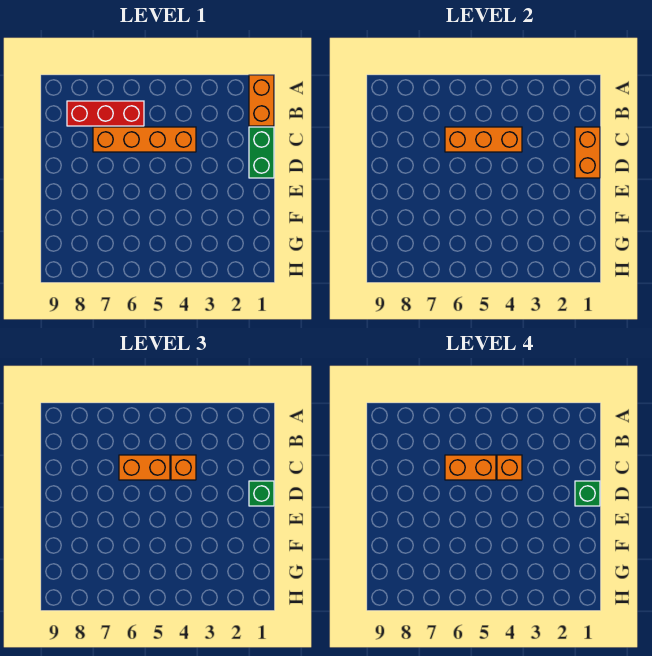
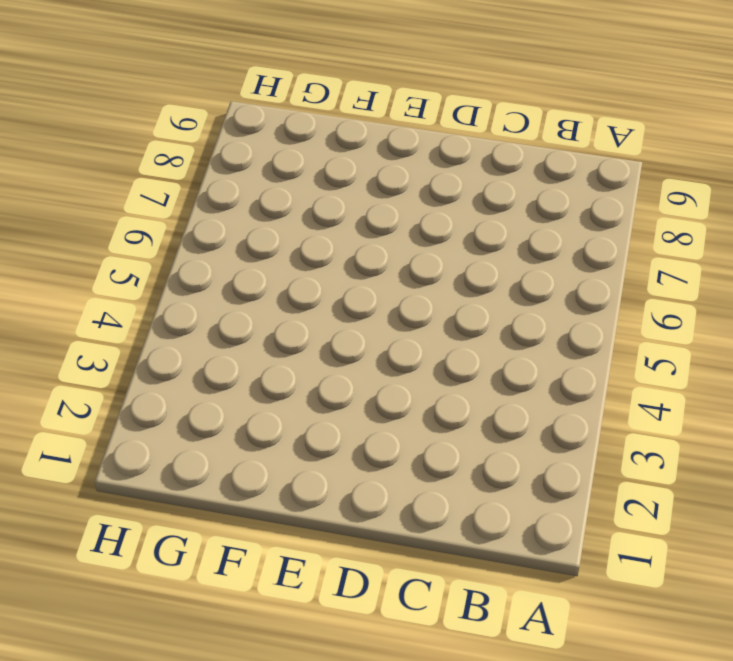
none -> orange 1x2 brick [249,75,274,126]
none -> red 1x3 brick [67,101,144,126]
none -> green 1x2 brick [249,127,274,178]

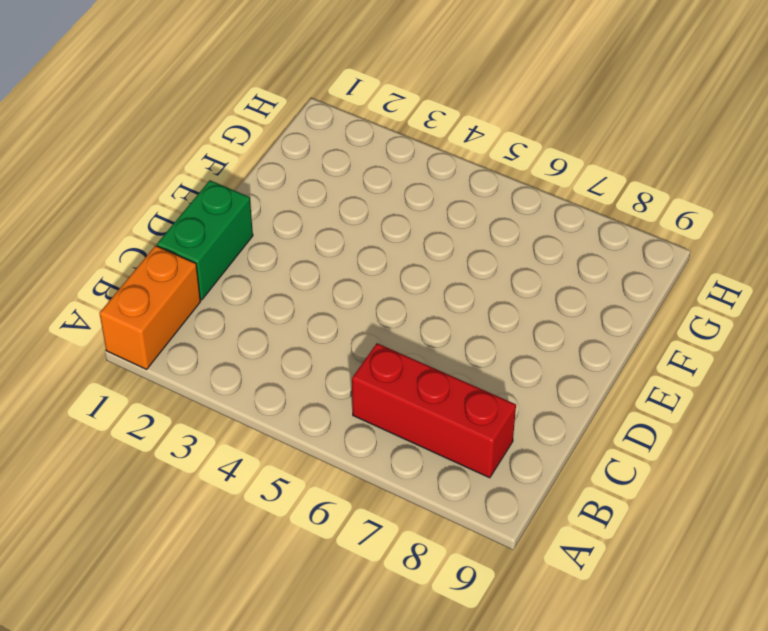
none -> orange 1x4 brick [93,127,196,152]
none -> orange 1x2 brick [575,127,600,178]
none -> orange 1x3 brick [445,127,522,152]

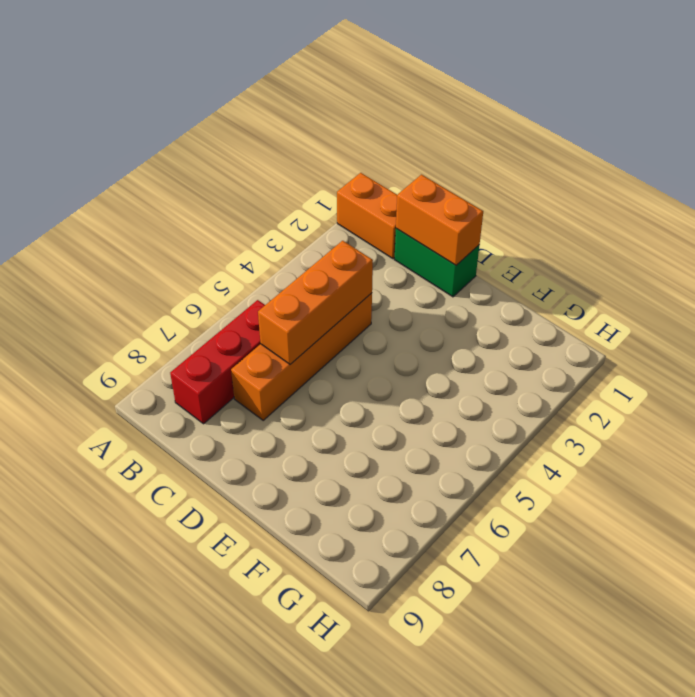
none -> orange 1x1 brick [171,455,196,480]
none -> orange 1x2 brick [119,455,170,480]
none -> green 1x1 brick [249,481,274,506]

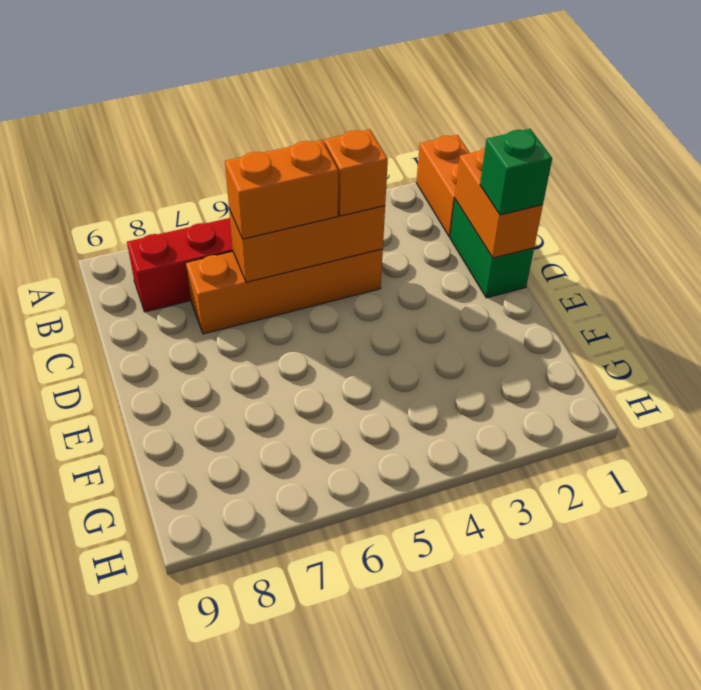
none -> orange 1x1 brick [497,455,522,480]
none -> orange 1x2 brick [445,455,496,480]
none -> green 1x1 brick [575,481,600,506]

